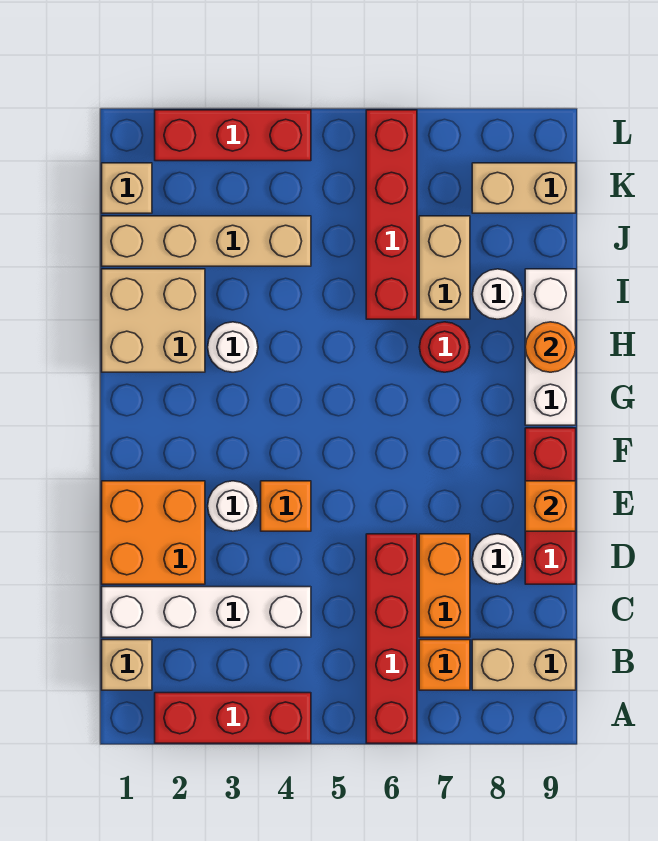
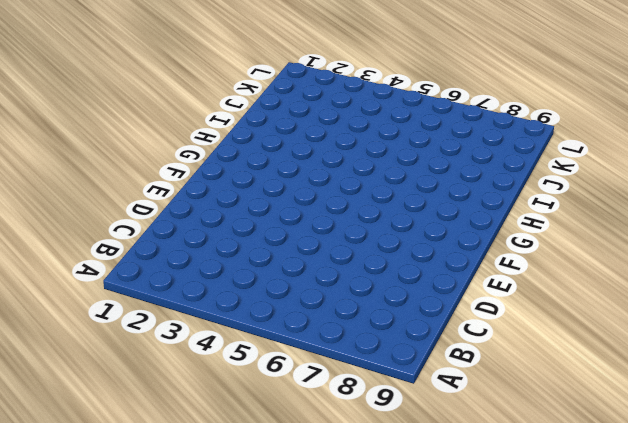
none -> red 1x3 brick [155,693,311,743]
none -> red 1x4 brick [366,534,417,743]
none -> tan 1x1 brick [102,640,152,690]

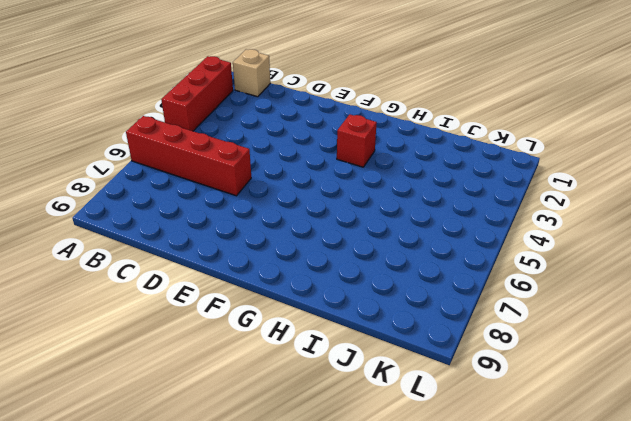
red 1x1 brick [337,114,377,167] -> none
none -> orange 1x1 brick [419,640,470,690]
none -> tan 1x2 brick [472,640,576,690]
none -> white 1x4 brick [102,587,311,637]

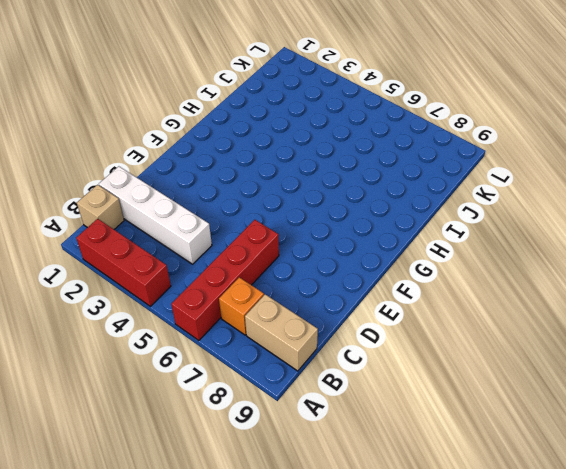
none -> orange 1x2 brick [419,534,470,637]
none -> orange 2x2 brick [102,481,205,584]
none -> white 1x1 round brick [472,534,523,584]

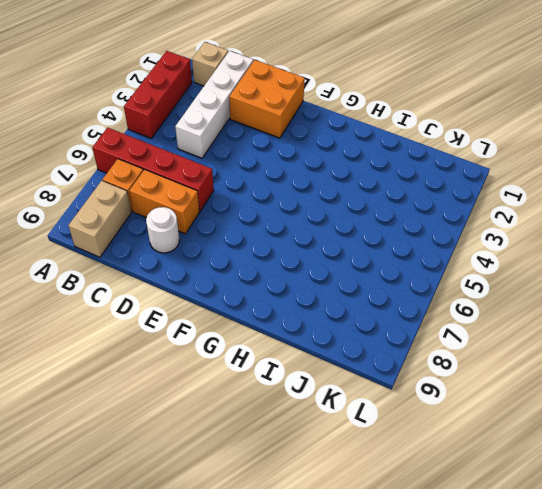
none -> red 1x3 brick [525,428,576,584]
none -> white 1x1 round brick [208,481,258,531]
none -> orange 1x1 brick [261,481,311,531]

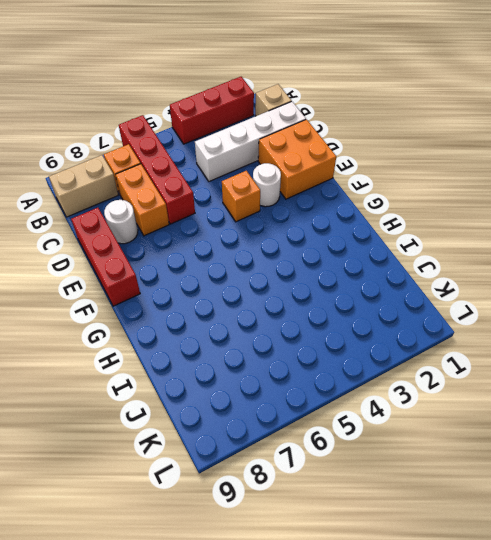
none -> white 1x3 brick [525,269,576,425]
none -> tan 2x2 brick [102,269,205,372]
none -> white 1x1 round brick [208,322,258,372]

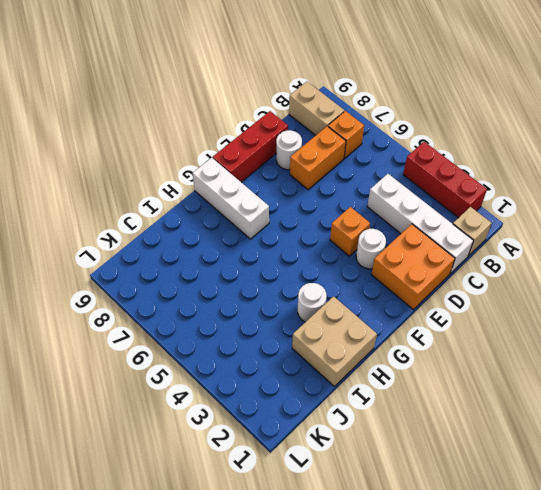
white 1x3 brick [193,158,269,239] -> white 1x3 brick turned to [525,269,576,425]
none -> red 1x4 brick [366,534,417,743]
none -> red 1x1 round brick [419,322,470,372]
none -> red 1x4 brick [366,110,417,319]

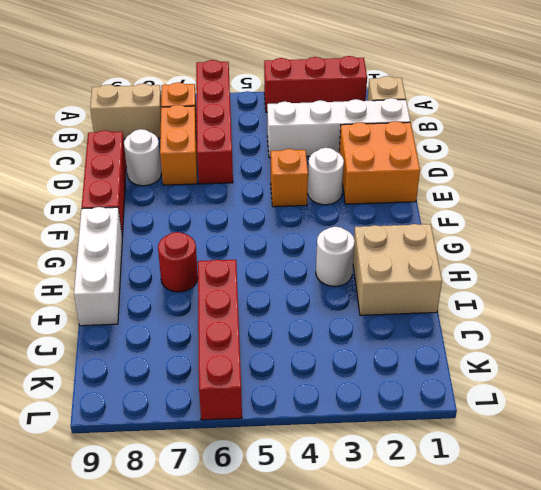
none -> tan 1x2 brick [419,216,470,319]
none -> white 1x1 round brick [472,269,523,319]
none -> tan 1x4 brick [102,216,311,266]

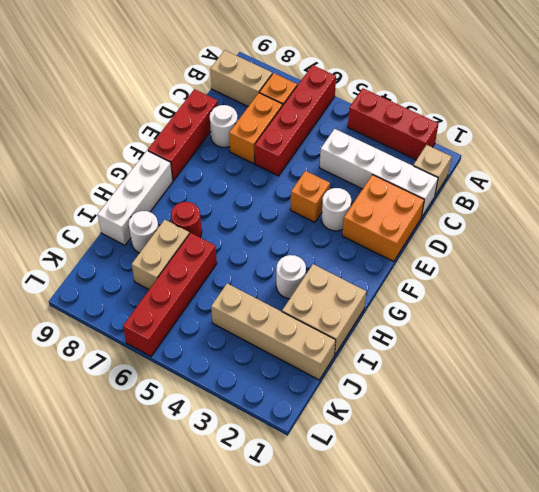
none -> tan 1x1 brick [102,163,152,213]
none -> tan 1x2 brick [472,163,576,213]
none -> red 1x3 brick [155,110,311,161]

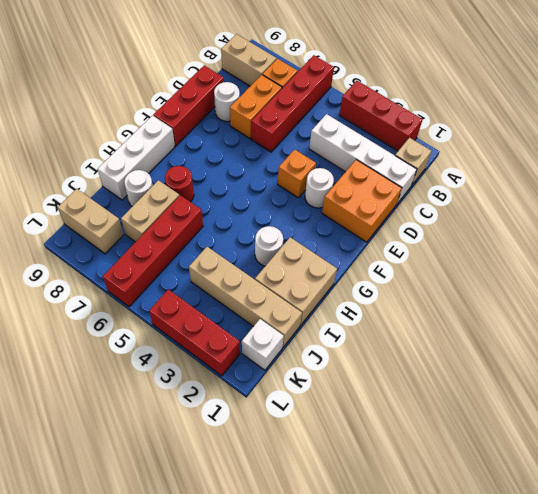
white 1x1 brick [242,319,284,370] -> tan 1x1 brick [102,163,152,213]
none -> orange 1x1 brick [525,481,576,531]
none -> orange 1x1 round brick [525,322,576,372]

